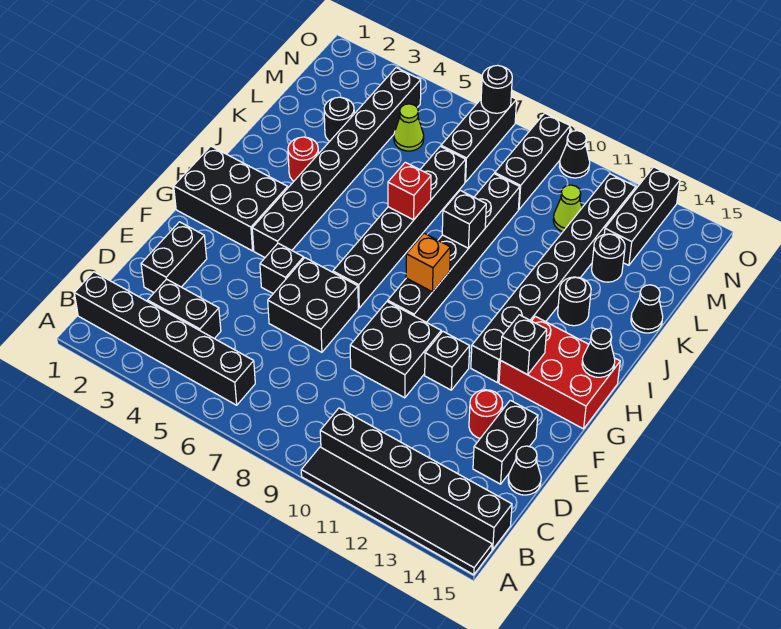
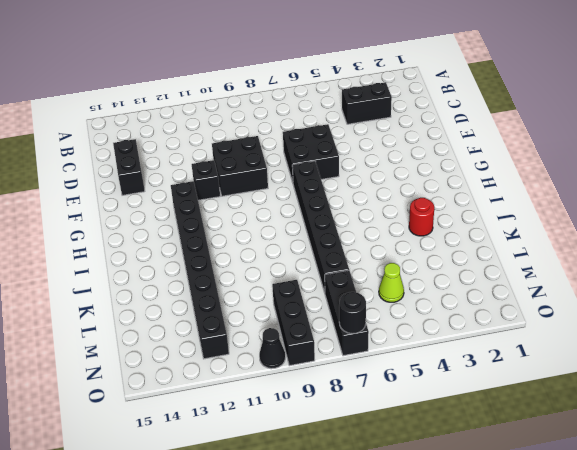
none -> black 1x6 tile [301,447,492,575]
none -> black 1x6 brick [75,272,255,405]
none -> black 1x6 brick [320,408,512,549]
none -> black 1x2 brick [141,222,207,292]

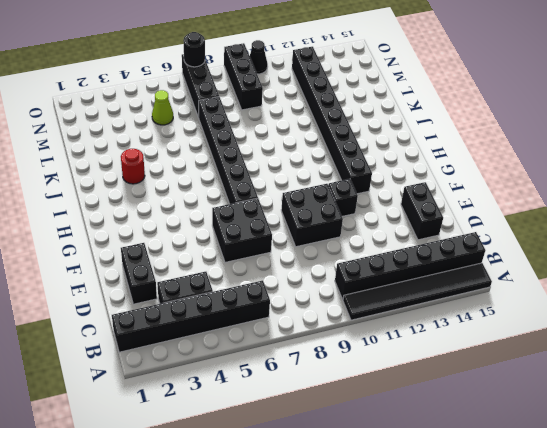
none -> black 1x1 cone [508,446,541,495]
none -> red 1x1 round brick [469,390,503,438]
none -> black 1x1 brick [260,243,304,293]
none -> black 2x3 brick [174,146,288,251]

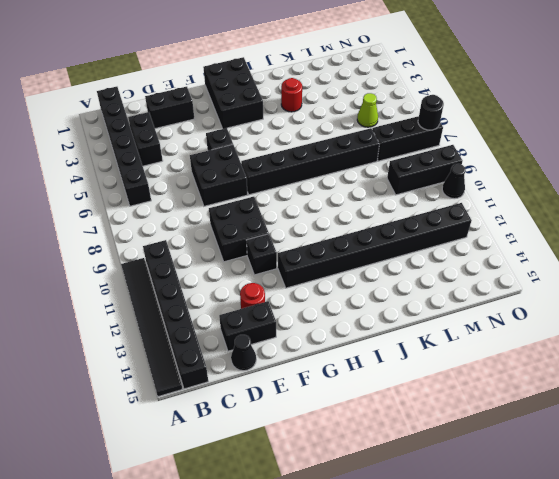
none -> black 1x8 brick [252,68,421,257]
none -> black 1x6 brick [388,174,520,322]
none -> red 2x3 brick [499,316,620,429]
none -> black 1x1 round brick [558,277,591,326]

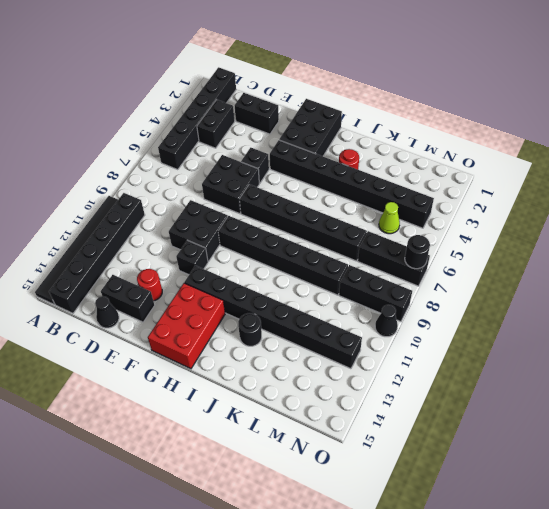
none -> black 1x1 cone [631,285,663,333]
none -> black 1x1 round brick [324,97,354,141]
none -> black 1x1 round brick [592,234,625,282]
none -> lime 1x1 cone [553,185,582,231]

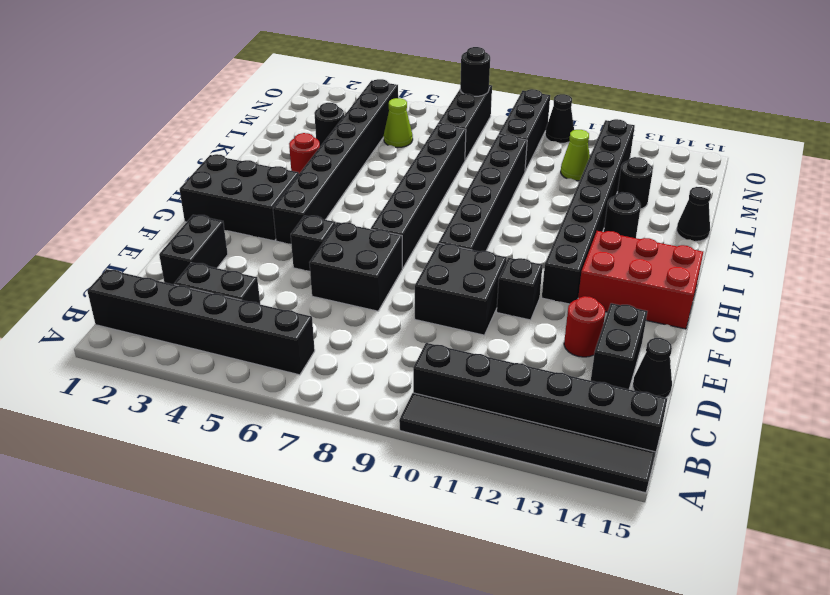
none -> black 1x3 brick [604,167,680,265]
none -> black 1x1 brick [500,315,547,375]
none -> orange 1x1 brick [406,233,450,292]
none -> black 1x1 cone [582,328,615,377]

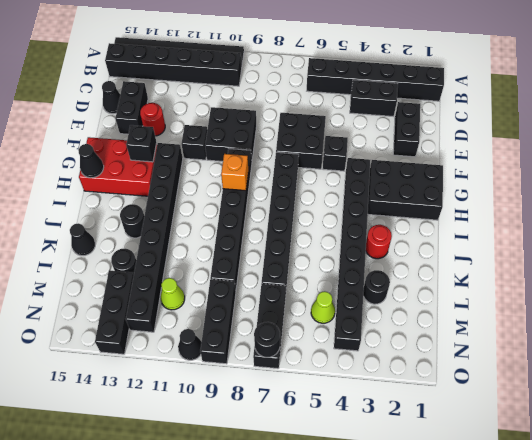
none -> red 1x1 brick [388,162,431,220]
none -> black 1x1 brick [442,190,486,248]

